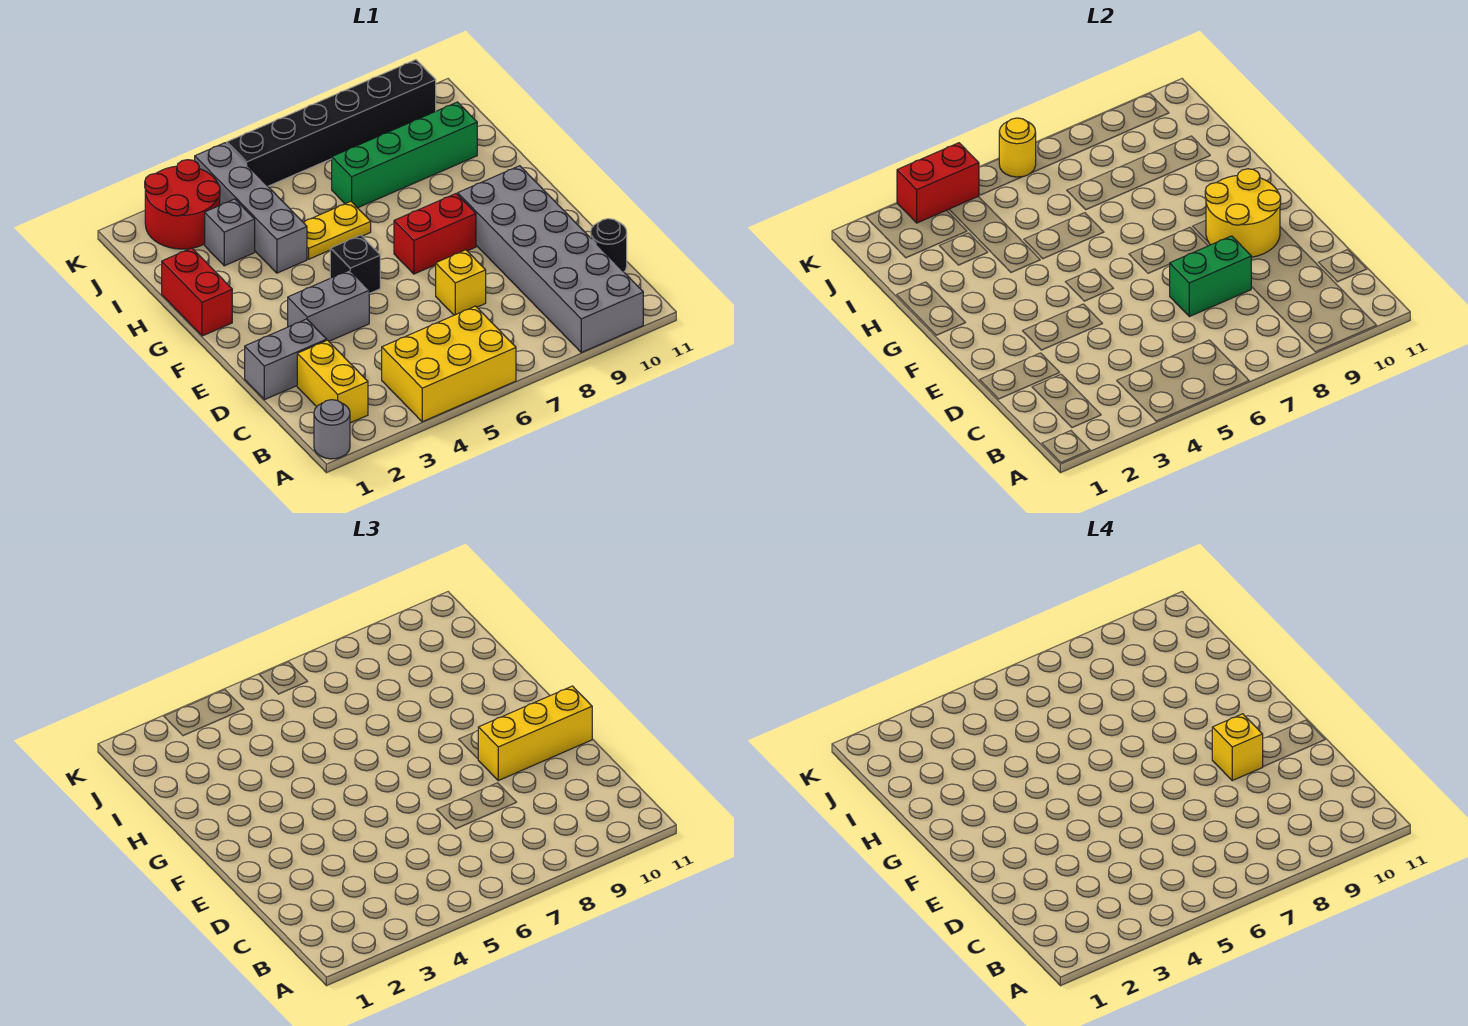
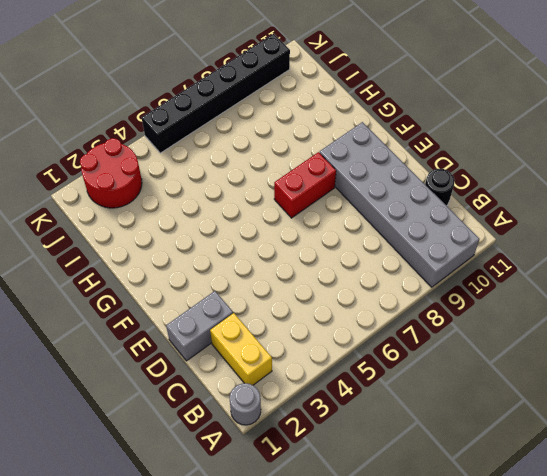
none -> yellow 2x3 brick [382,306,516,422]
none -> yellow 1x1 brick [436,250,486,315]
none -> grey 1x2 brick [288,270,369,341]

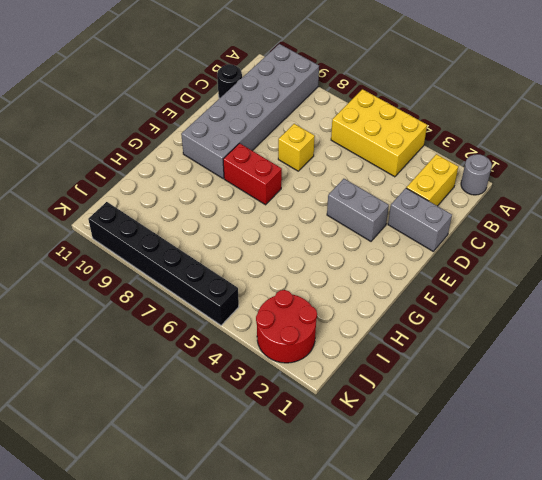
none -> black 1x1 brick [330,235,380,294]
none -> red 1x2 brick [162,248,232,336]
none -> grey 1x4 brick [195,143,307,273]

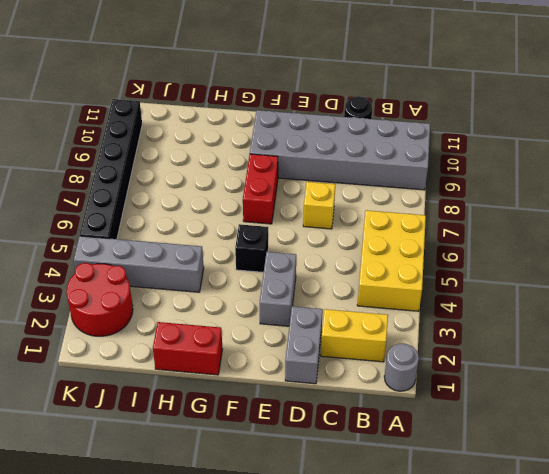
none -> yellow 1x2 plate [303,201,371,259]
none -> grey 1x1 brick [205,199,255,266]
none -> green 1x4 brick [332,102,477,208]

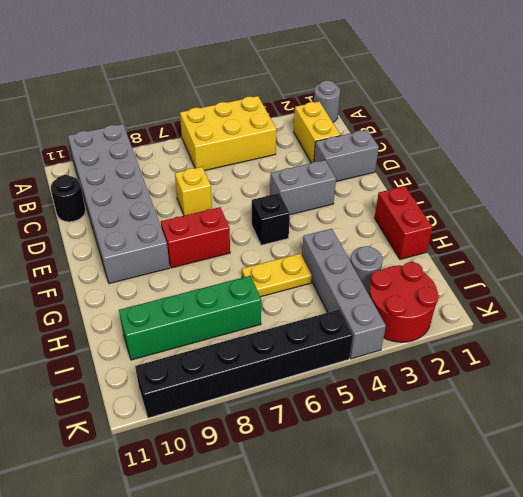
grey 1x1 round brick [350,246,383,294] -> grey 1x1 brick [205,199,255,266]
none -> green 1x2 brick [1170,236,1251,316]
none -> yellow 2x2 round brick [1205,169,1281,257]
none -> red 1x2 brick [897,143,979,223]

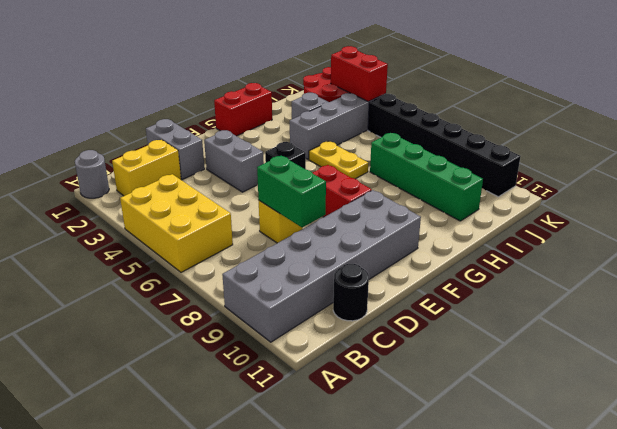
none -> yellow 2x2 round brick [1205,169,1281,257]
none -> yellow 1x1 round brick [999,118,1036,177]
none -> yellow 1x3 brick [478,686,592,781]

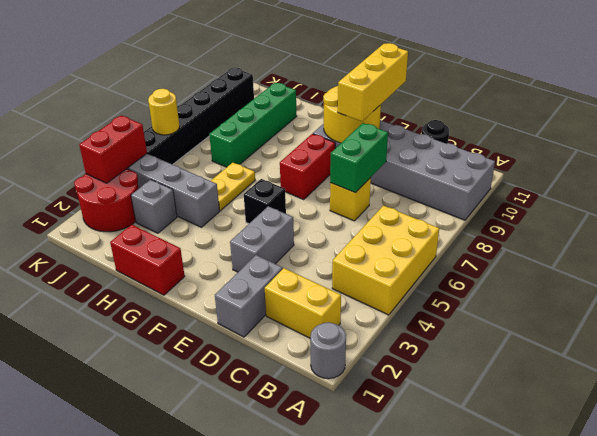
none -> yellow 1x1 brick [1212,714,1263,781]

